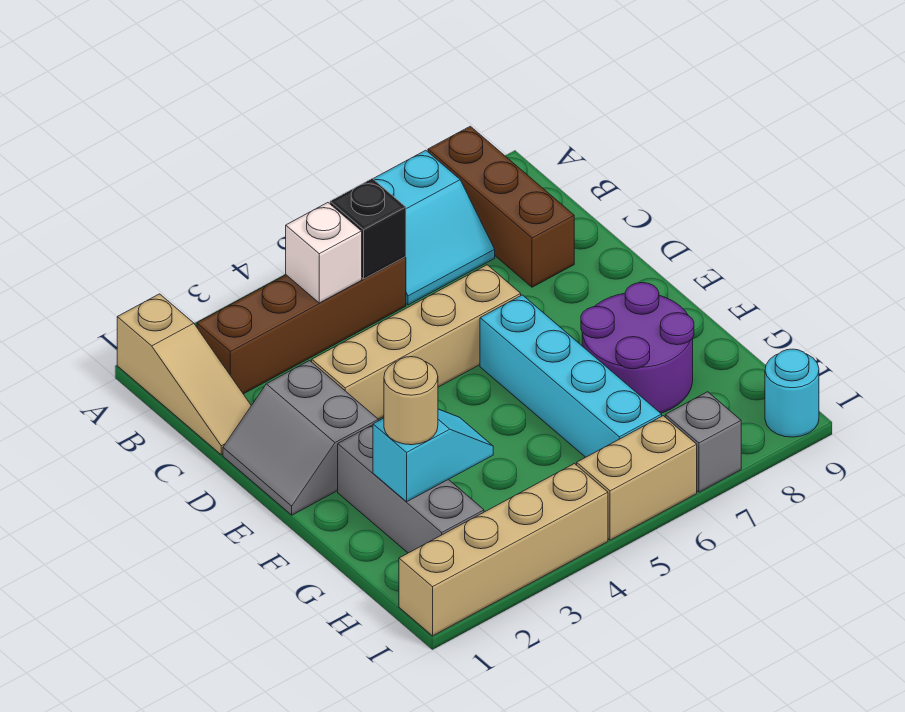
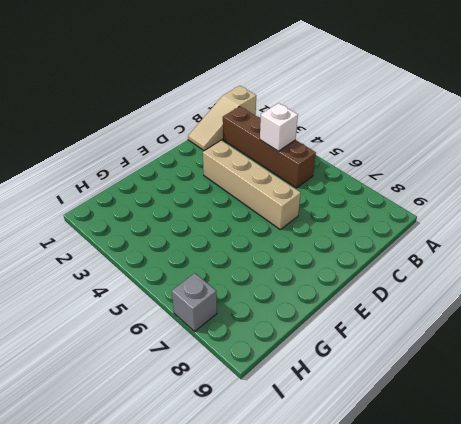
none -> cyan 2x2 slope [373,150,495,305]
none -> brown 1x3 brick [428,126,574,287]
none -> grey 2x2 slope [223,361,378,515]

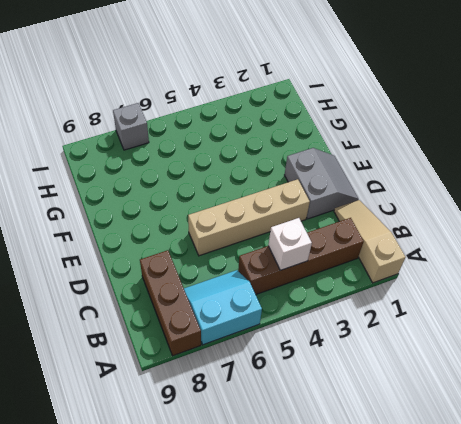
none -> cyan 1x4 brick [480,295,662,457]
none -> grey 1x3 brick [338,425,484,553]
none -> purple 2x2 round brick [581,283,694,413]

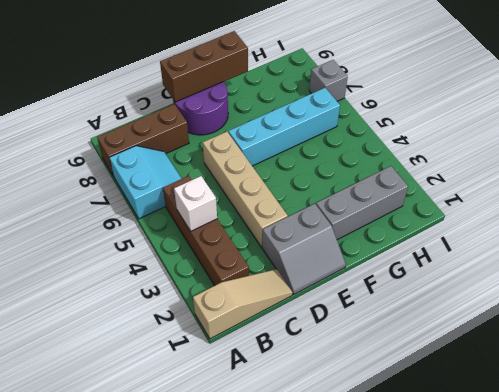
purple 2x2 round brick [173,82,228,135] -> purple 2x2 round brick moved to [581,283,694,413]
brown 1x3 brick [160,31,248,102] -> none
none -> tan 1x4 brick [399,464,608,636]
none -> tan 1x2 brick [577,416,697,540]
none -> cyan 1x1 round brick [765,349,819,437]

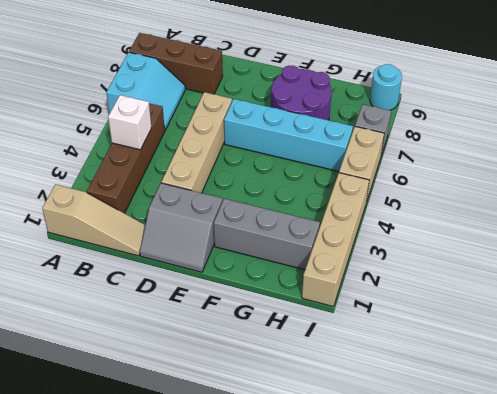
none -> black 1x1 brick [330,178,406,279]
none -> cyan 1x2 slope [373,409,493,502]
none -> tan 1x1 round brick [384,357,438,445]

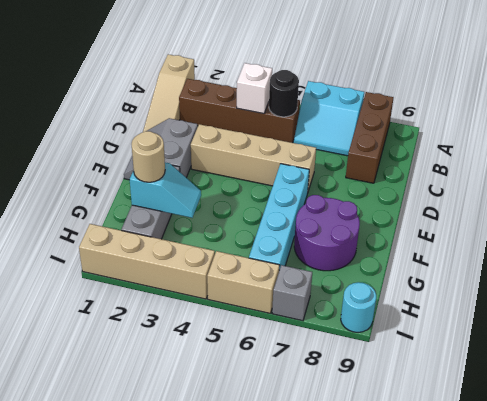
black 1x1 round brick [269,70,299,117] -> black 1x1 brick [330,178,406,279]

